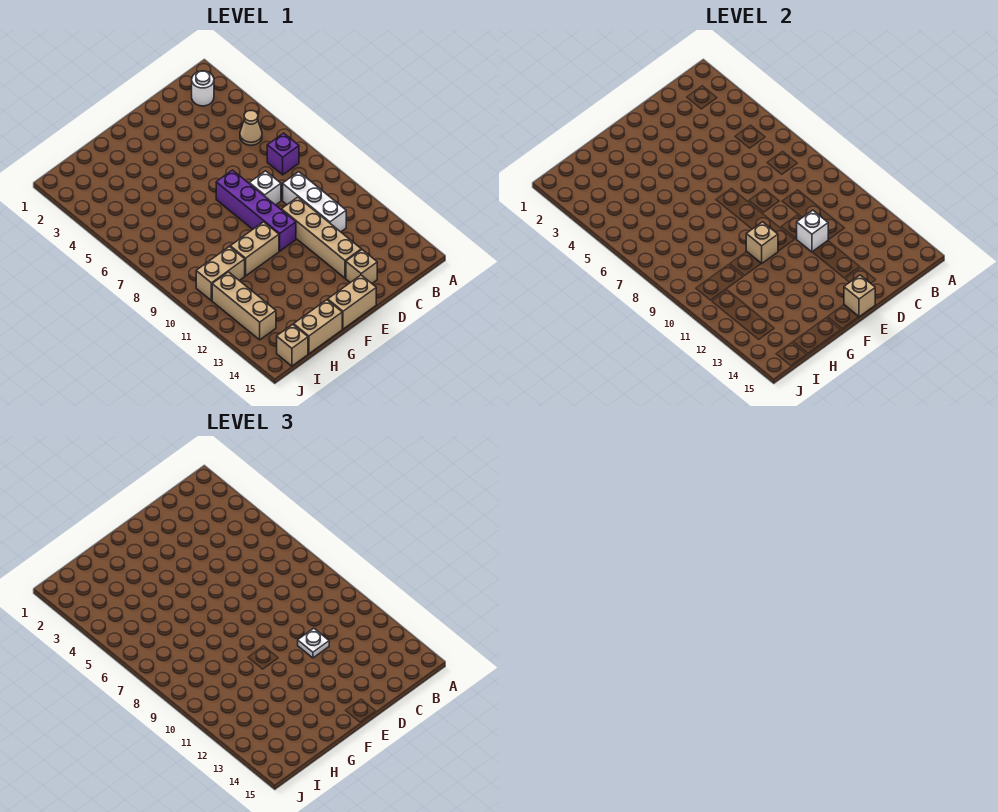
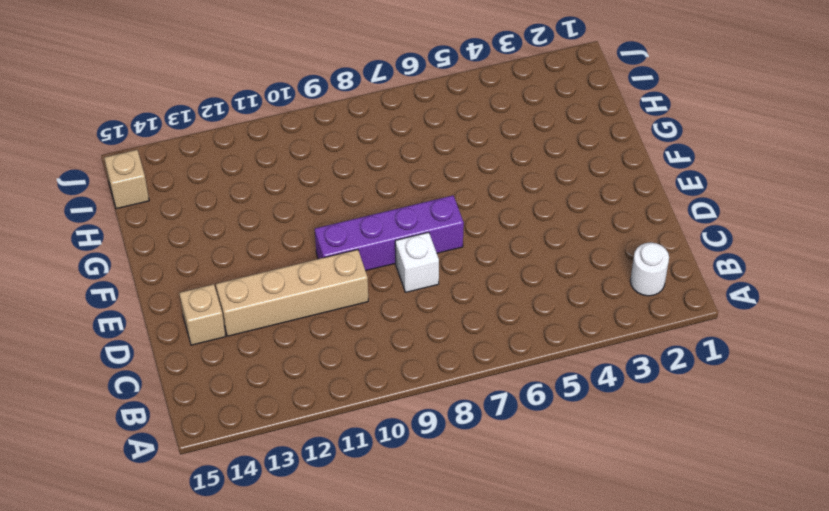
none -> tan 1x1 cone [240,111,262,145]
none -> purple 1x1 brick [267,133,299,175]
none -> white 1x3 brick [283,172,346,232]

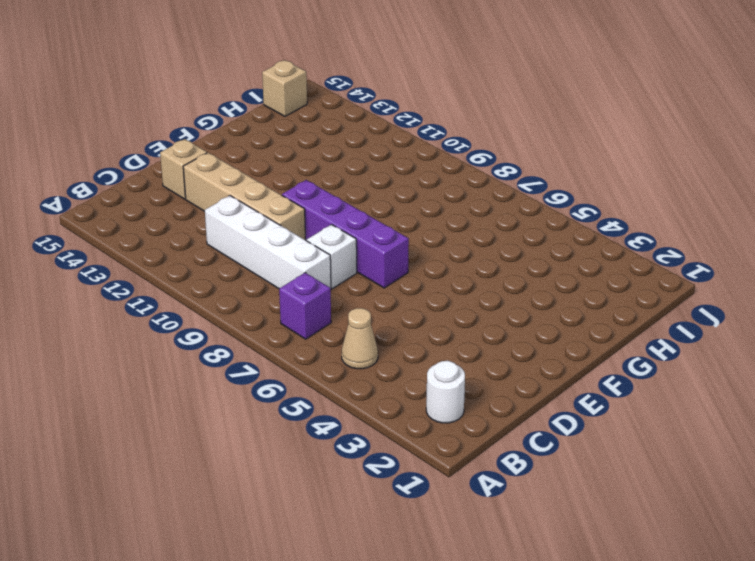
white 1x4 brick [205,196,331,289] -> white 1x3 brick [283,172,346,232]
none -> tan 1x2 brick [328,275,376,329]
none -> tan 1x2 brick [230,222,279,276]
none -> tan 1x2 brick [294,300,342,354]

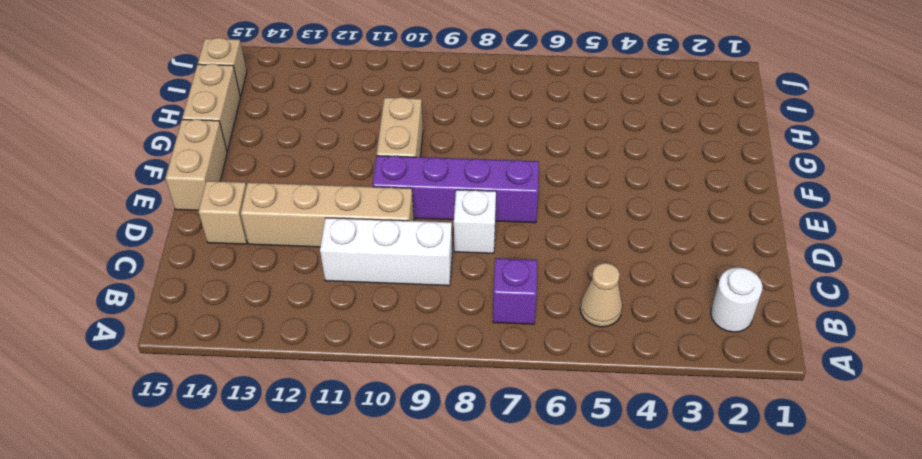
none -> tan 1x2 brick [196,247,245,301]
none -> tan 1x3 brick [212,272,276,340]
none -> white 1x1 brick [797,210,828,252]

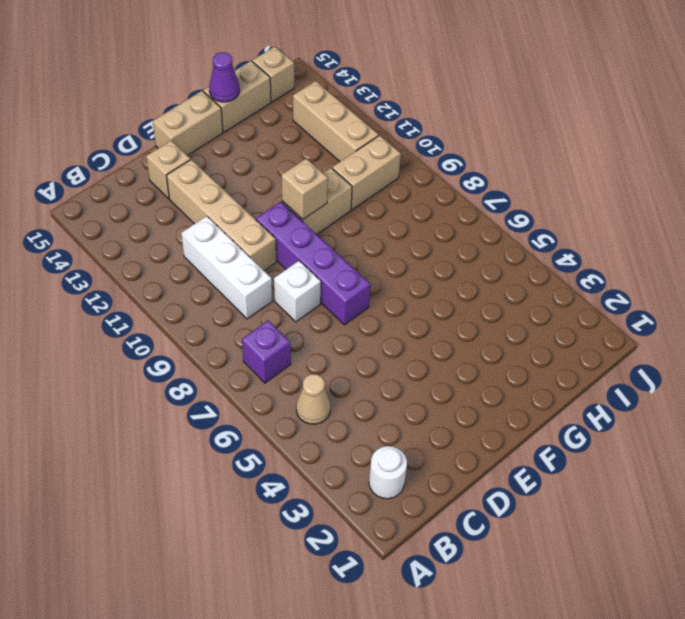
purple 1x1 cone [209,52,240,102] -> none
none -> white 1x1 brick [797,210,828,252]
none -> tan 1x1 brick [844,275,875,317]
none -> white 1x1 plate [298,628,329,658]

